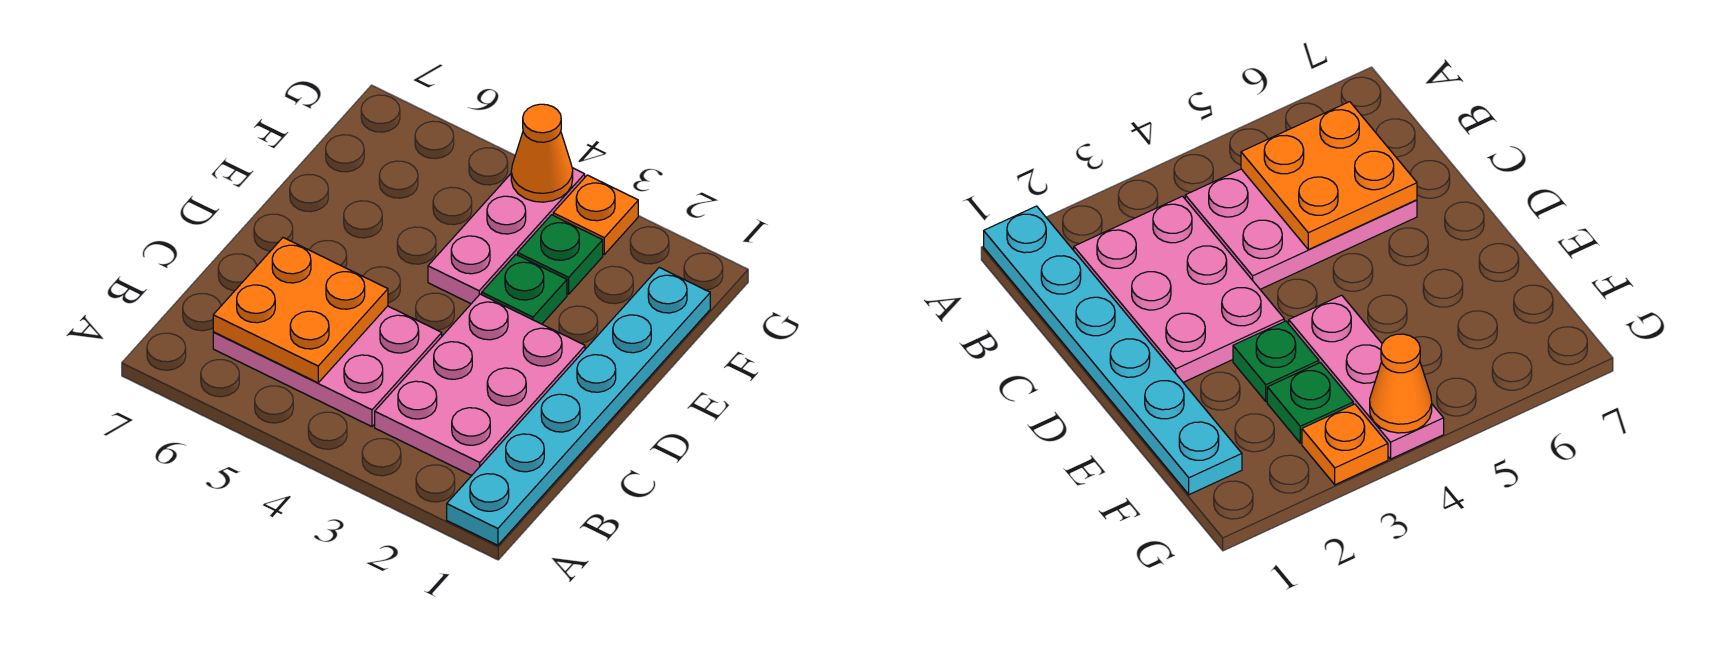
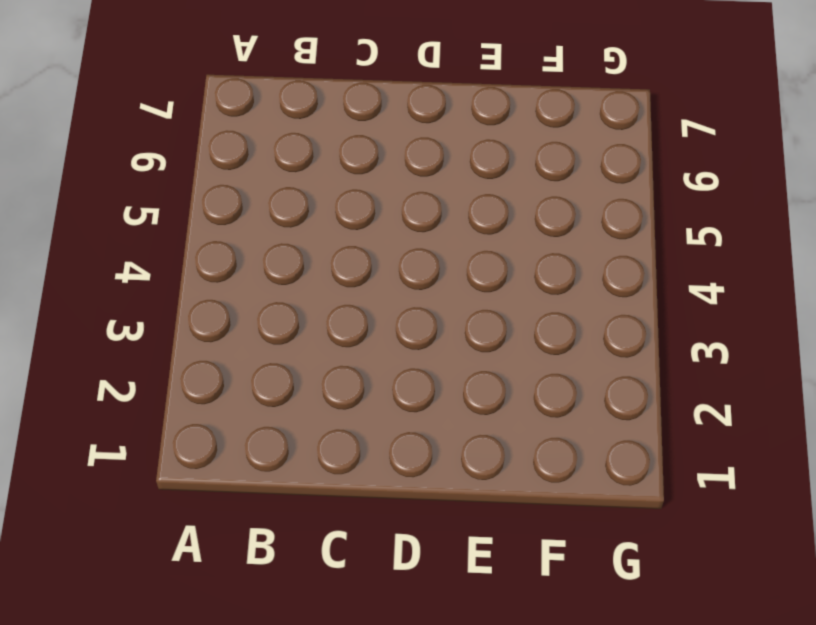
none -> cyan 1x6 plate [447,268,710,545]
none -> pink 2x3 plate [375,294,585,475]

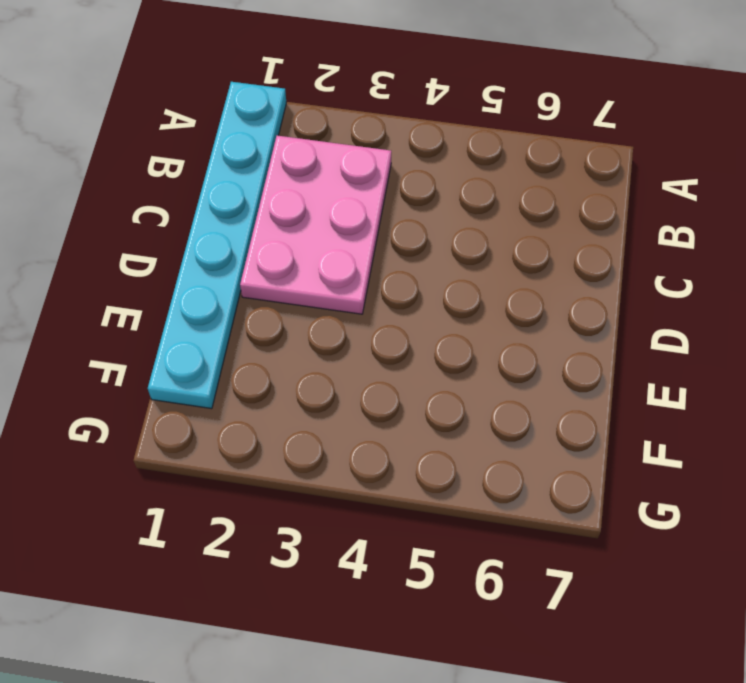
none -> pink 2x3 plate [213,306,442,427]
none -> green 1x1 plate [482,255,567,324]

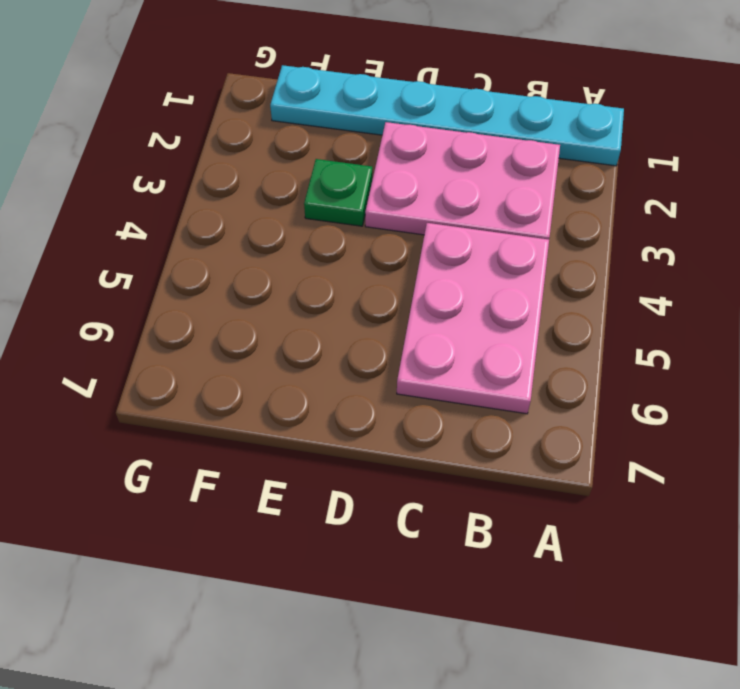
none -> pink 1x3 plate [428,168,585,304]
none -> green 1x1 plate [518,215,603,294]

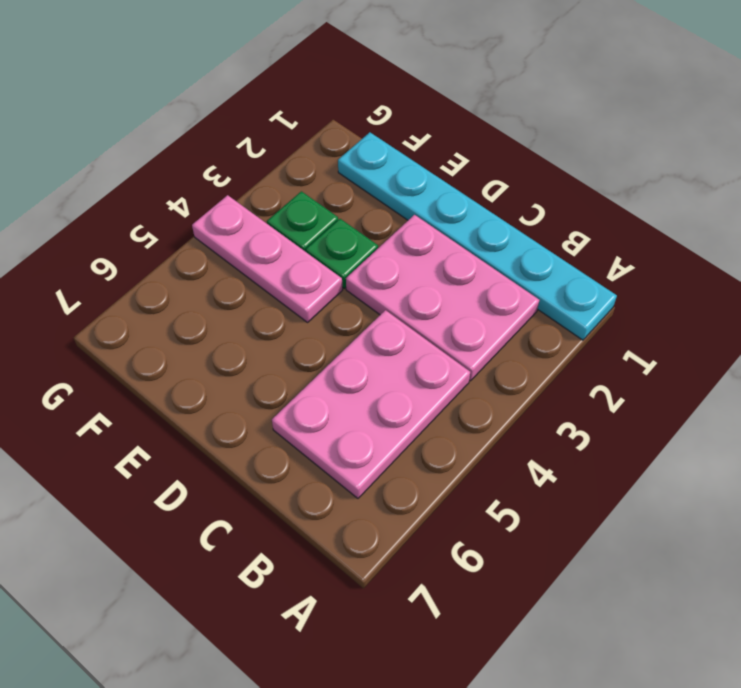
none -> orange 1x1 plate [553,175,638,254]
none -> orange 2x2 plate [213,238,388,383]

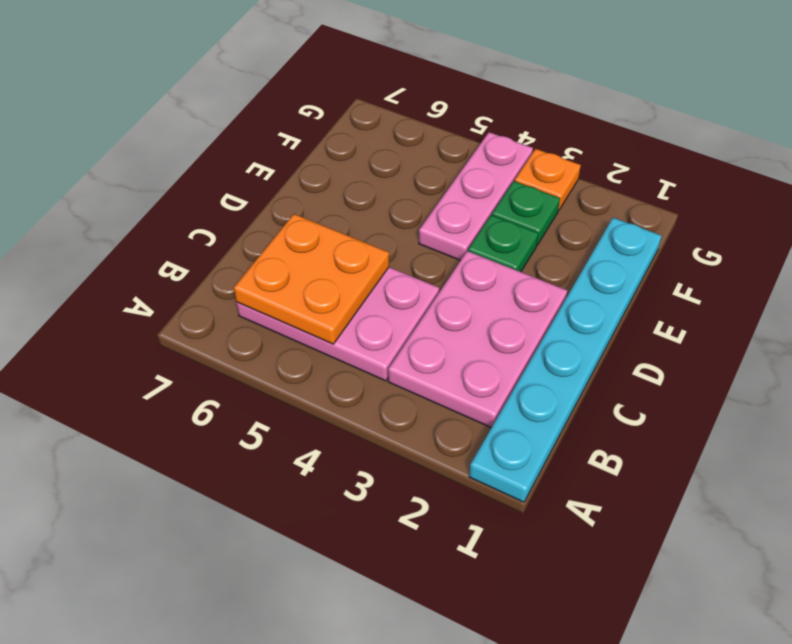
none -> orange 1x1 cone [511,104,573,202]

